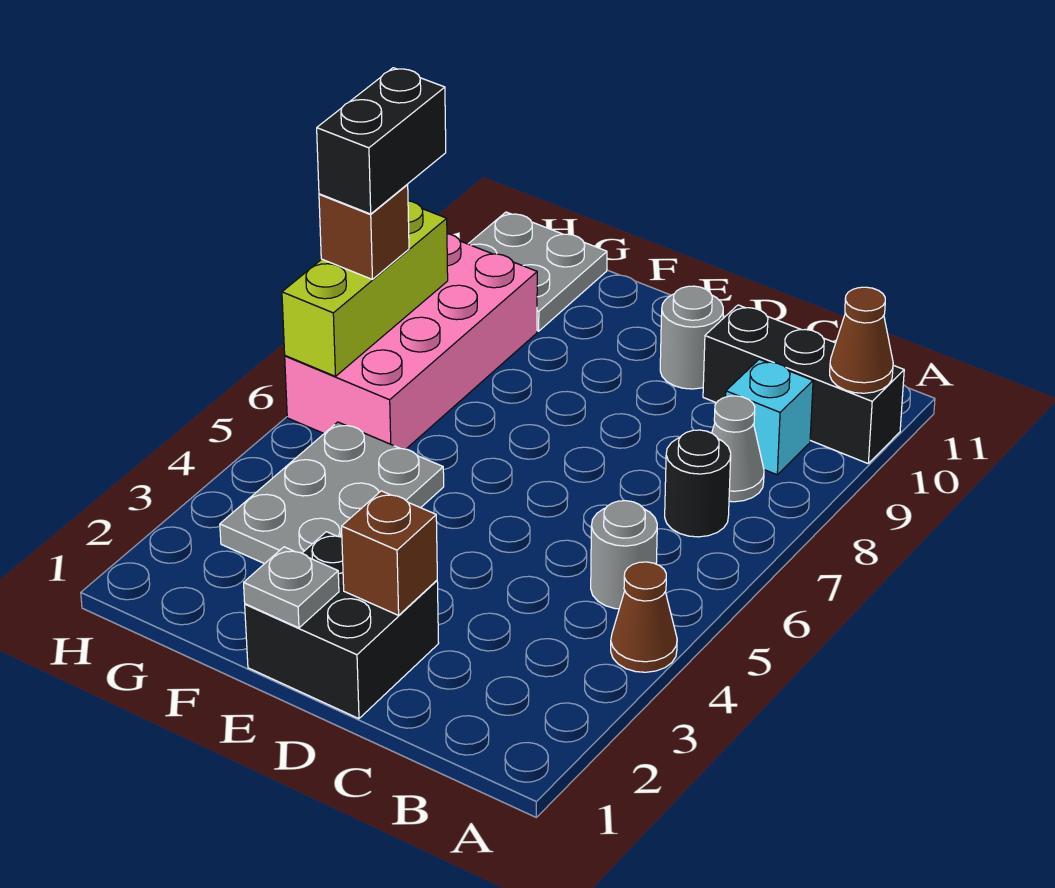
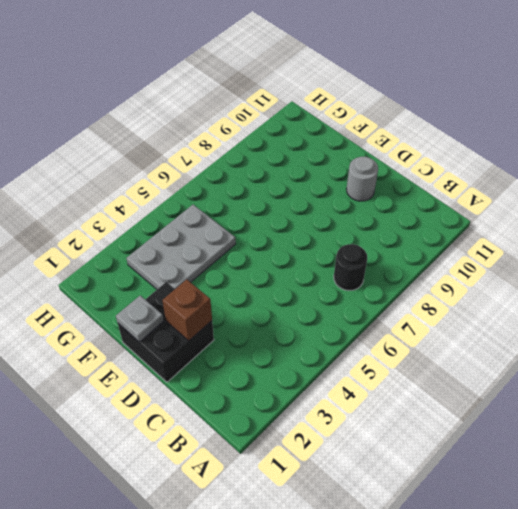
none -> brown 1x1 cone [611,562,677,672]
none -> black 1x3 brick [703,305,904,463]
none -> grey 1x1 round brick [591,501,657,609]

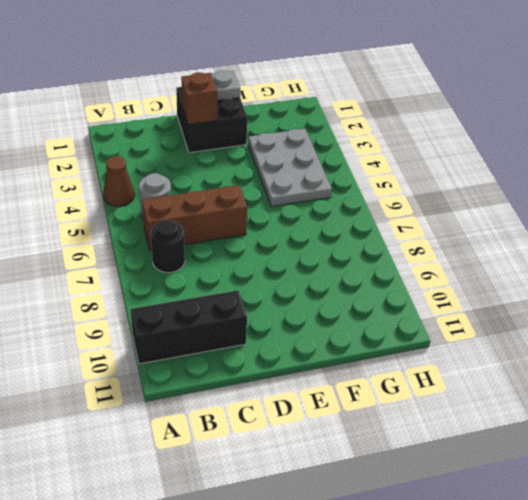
brown 1x3 brick [142,185,247,250] -> none
none -> grey 1x1 cone [712,396,764,502]
none -> cyan 1x1 brick [726,359,813,475]
none -> grey 1x1 round brick [660,286,723,389]

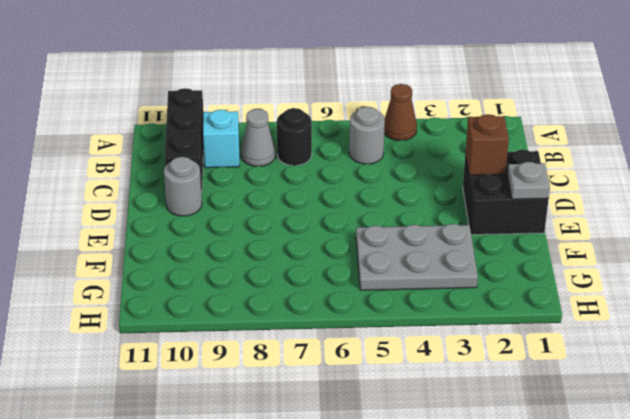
none -> pink 2x4 brick [285,234,537,449]
none -> grey 2x2 plate [469,212,607,331]
none -> brown 1x1 cone [830,287,893,393]

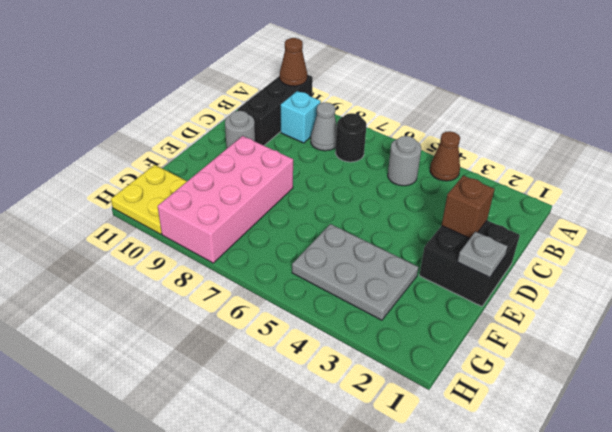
pink 2x4 brick [158,136,293,263] -> pink 2x4 brick turned to [285,234,537,449]
yellow 2x2 plate [111,165,187,234] -> grey 2x2 plate [469,212,607,331]
none -> lime 1x3 brick [282,201,448,376]
none -> brown 1x1 brick [319,185,409,279]
none -> black 1x2 brick [317,68,446,214]

